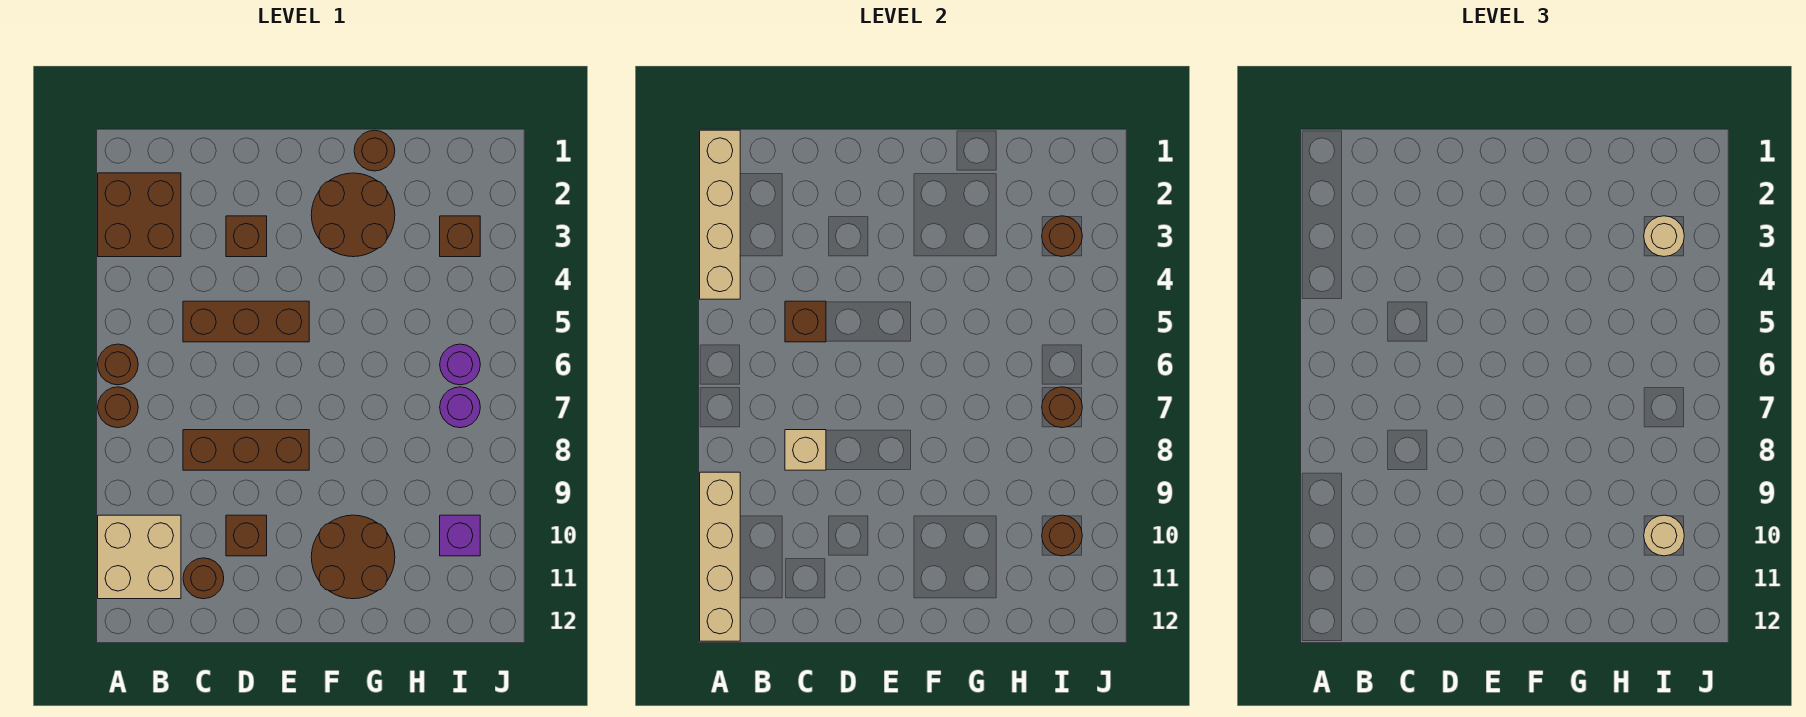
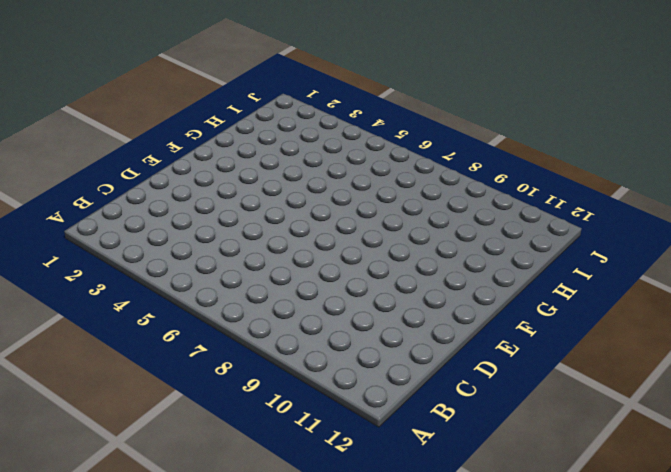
none -> brown 2x2 brick [98,173,181,257]
none -> brown 1x1 round brick [98,344,138,385]
none -> brown 1x1 round brick [98,387,138,428]

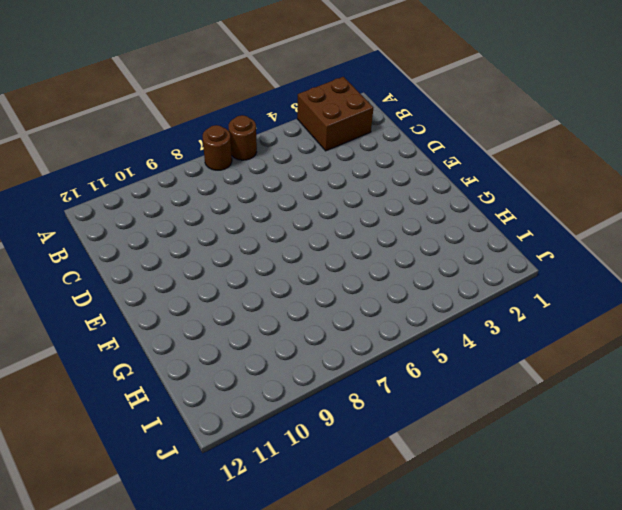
none -> tan 2x2 brick [98,515,181,599]
none -> brown 1x3 brick [183,301,309,342]
none -> brown 1x3 brick [183,430,309,470]

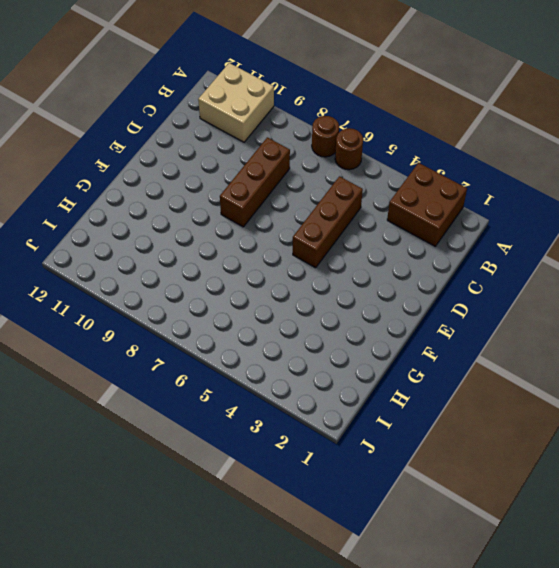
none -> brown 1x1 round brick [183,558,224,599]
none -> brown 1x1 brick [226,216,267,257]
none -> brown 1x1 brick [226,515,267,556]

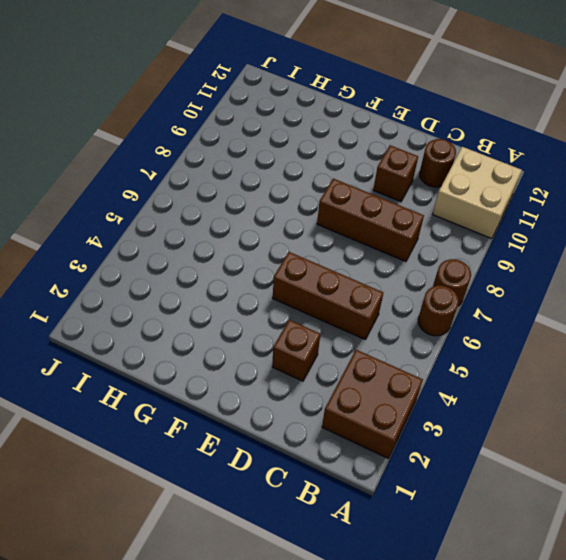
none -> brown 2x2 round brick [311,173,395,257]
none -> brown 2x2 round brick [311,515,395,599]
none -> brown 1x1 round brick [354,130,395,171]

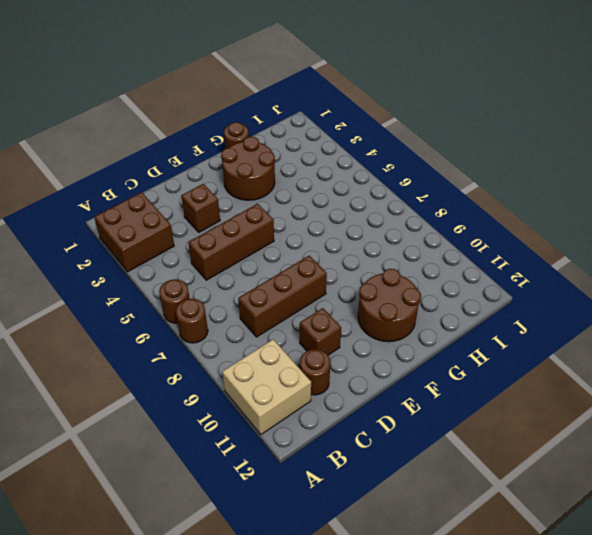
none -> brown 1x1 brick [440,216,480,257]
none -> purple 1x1 round brick [440,344,480,385]
none -> purple 1x1 round brick [440,387,480,428]

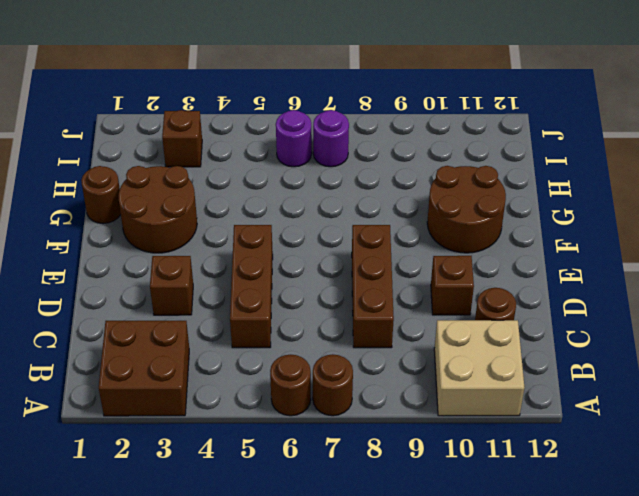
none -> purple 1x1 brick [440,515,480,556]
none -> tan 1x4 brick [700,130,740,299]
none -> tan 1x4 brick [700,472,740,641]

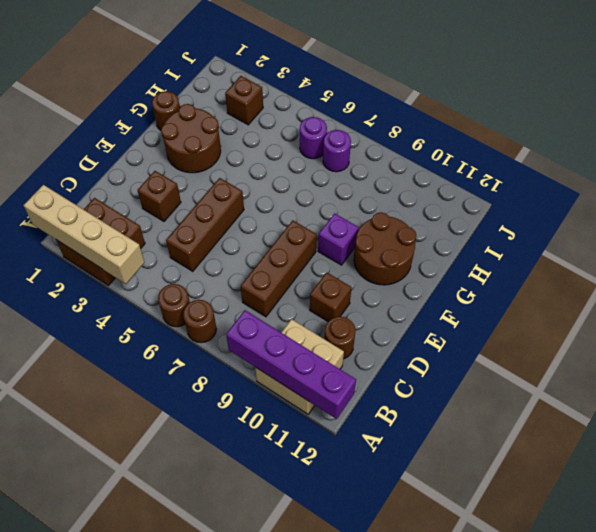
purple 1x4 brick [226,310,356,419] -> tan 1x4 brick [700,472,740,641]
purple 1x1 brick [318,213,359,265] -> purple 1x1 brick moved to [440,515,480,556]
none -> brown 1x1 brick [785,301,826,342]
none -> tan 1x1 brick [785,430,826,470]
none -> brown 1x1 round brick [1042,216,1082,257]

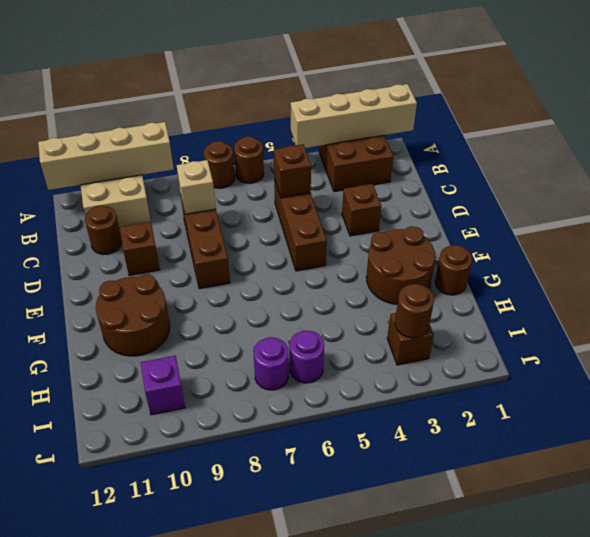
none -> brown 1x1 round brick [1042,387,1082,428]
none -> brown 1x1 round brick [1042,515,1082,556]
none -> tan 1x1 round brick [1644,216,1684,257]

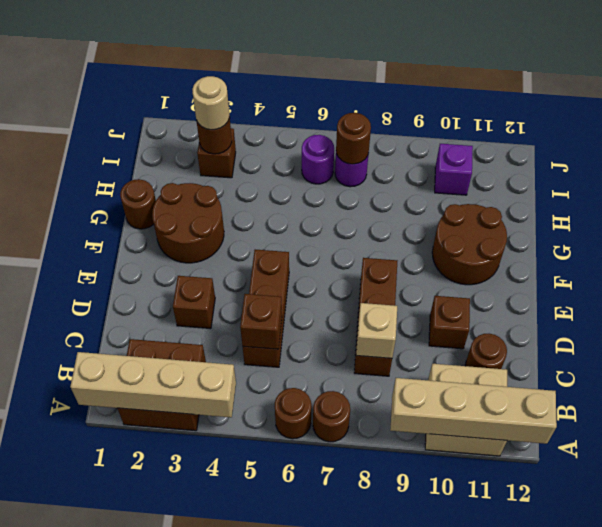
none -> brown 1x1 round brick [1042,515,1082,556]
none -> tan 1x1 round brick [1644,515,1684,556]

